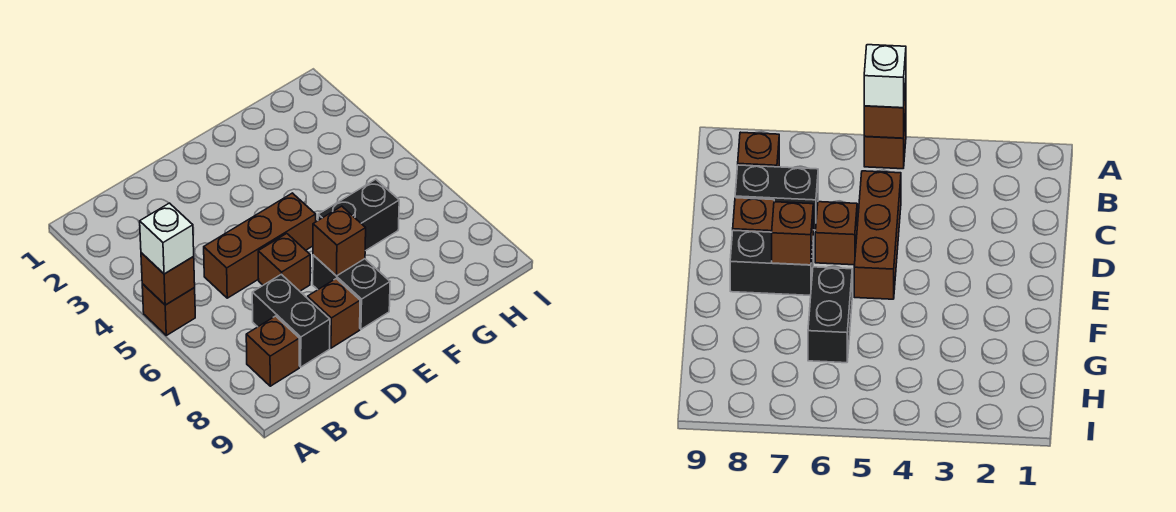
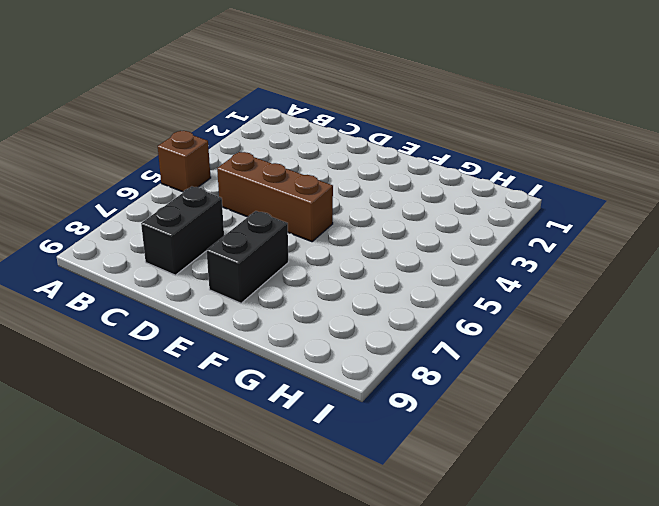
none -> brown 1x1 brick [246,316,299,386]
none -> brown 1x1 brick [258,234,310,291]

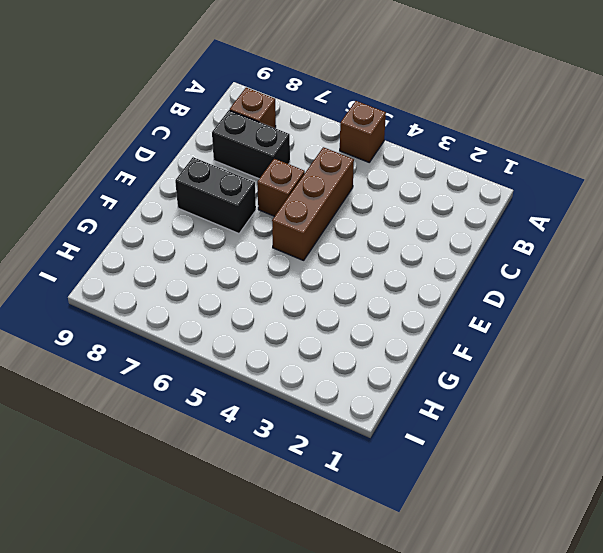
none -> brown 1x1 brick [308,279,360,348]
none -> black 1x2 brick [318,179,399,251]

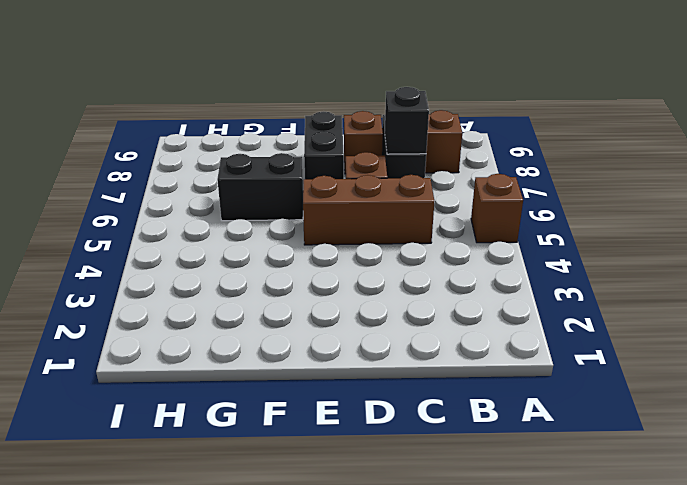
black 1x1 brick [385,87,429,154] -> none
none -> brown 1x1 brick [141,253,195,305]
none -> brown 1x1 brick [313,206,366,276]

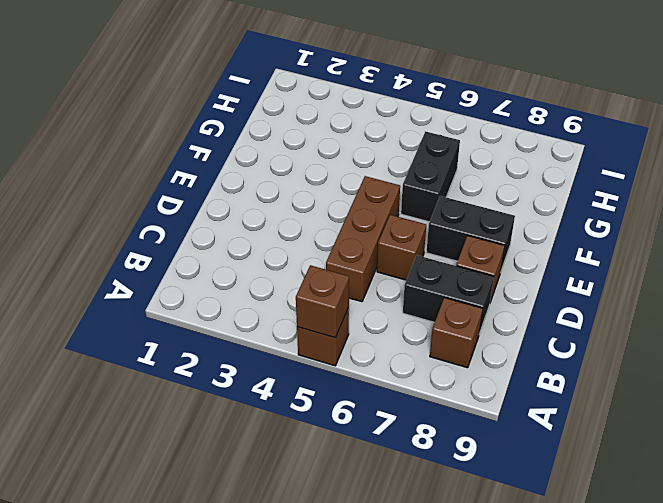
none -> brown 1x1 brick [313,206,366,276]
none -> white 1x1 brick [140,203,194,274]

